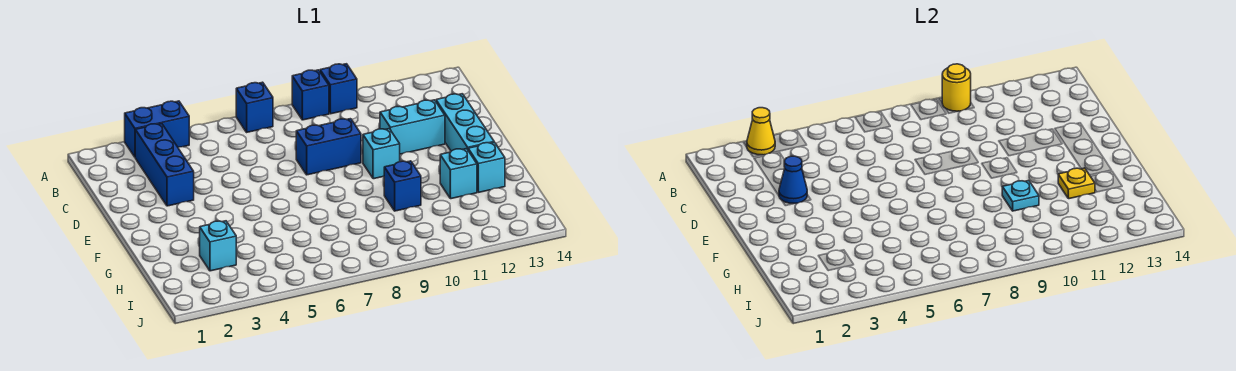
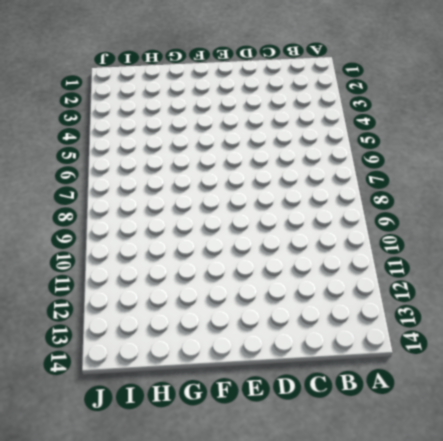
none -> blue 1x2 brick [125,101,189,157]
none -> blue 1x1 brick [236,82,273,132]
none -> blue 1x1 brick [292,70,329,120]

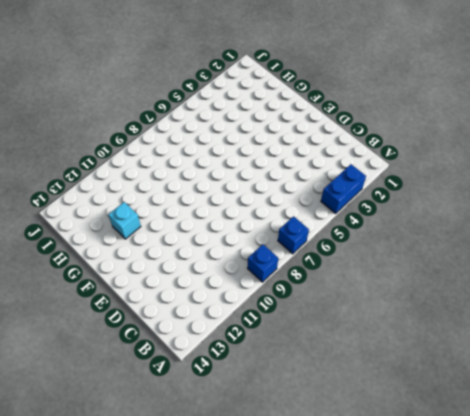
none -> blue 1x1 brick [320,64,357,114]
none -> blue 1x3 brick [135,124,194,206]
none -> blue 1x2 brick [296,119,361,175]

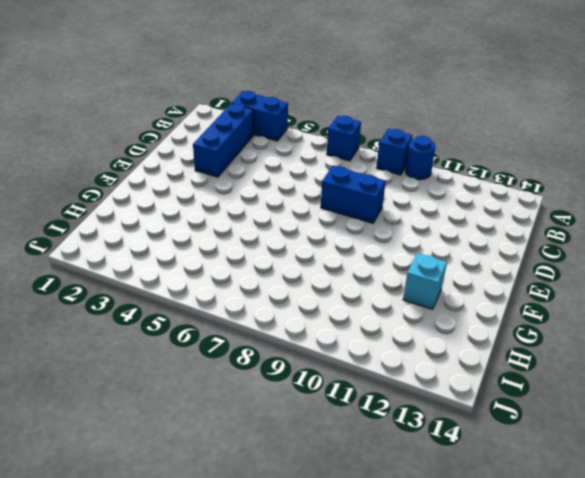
blue 1x1 round brick [405,136,436,180] -> blue 1x1 brick [320,64,357,114]
none -> cyan 1x2 brick [380,100,445,154]
none -> cyan 1x3 brick [436,94,494,151]
none -> cyan 1x1 brick [363,129,400,179]

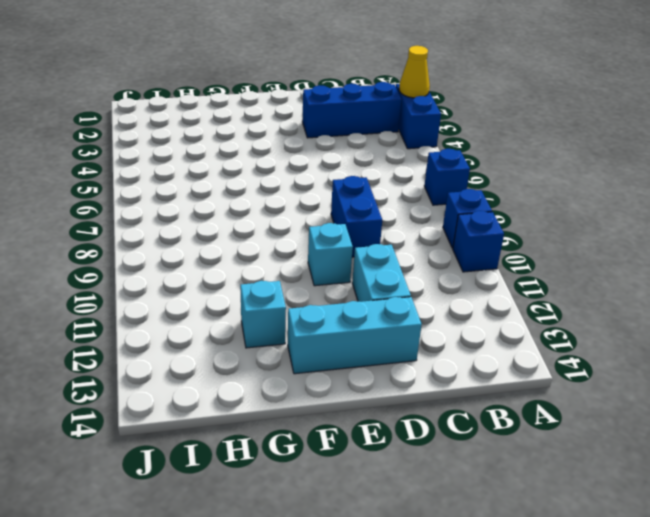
none -> blue 1x1 brick [384,161,421,211]
none -> cyan 1x1 brick [468,142,505,192]
none -> cyan 1x1 brick [200,221,236,271]

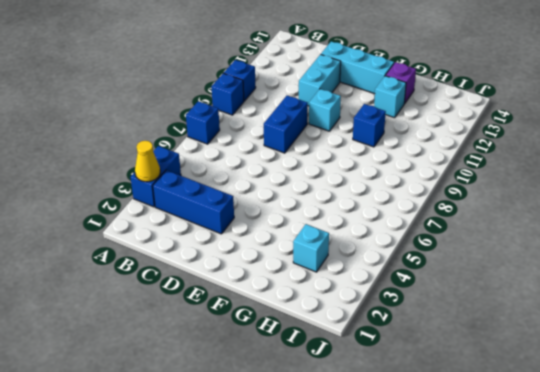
purple 1x1 brick [386,62,416,103] -> cyan 1x1 brick [468,142,505,192]
none -> yellow 1x1 round brick [942,64,971,112]
none -> blue 1x1 cone [779,156,807,204]
none -> cyan 1x1 plate [1002,181,1039,211]

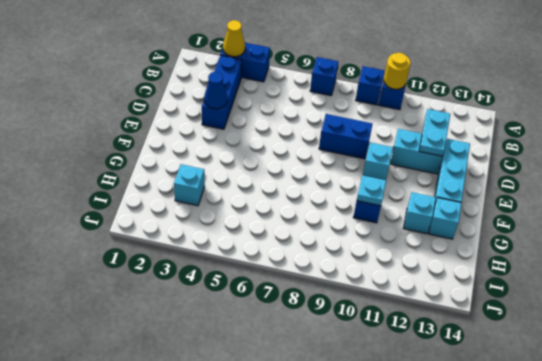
cyan 1x2 plate [419,109,450,156] -> none
none -> yellow 1x1 plate [1058,168,1095,199]

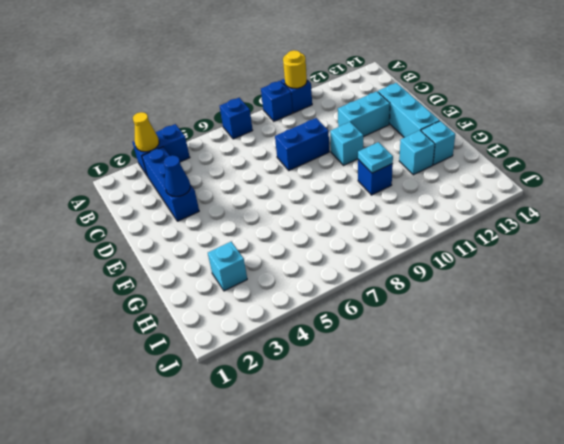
none -> yellow 1x1 plate [1058,168,1095,199]

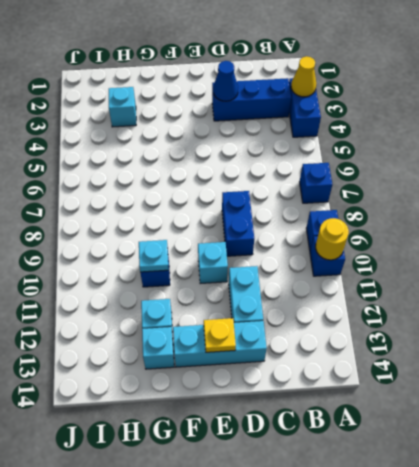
yellow 1x1 plate [204,318,236,352] -> yellow 1x1 plate moved to [1058,168,1095,199]

